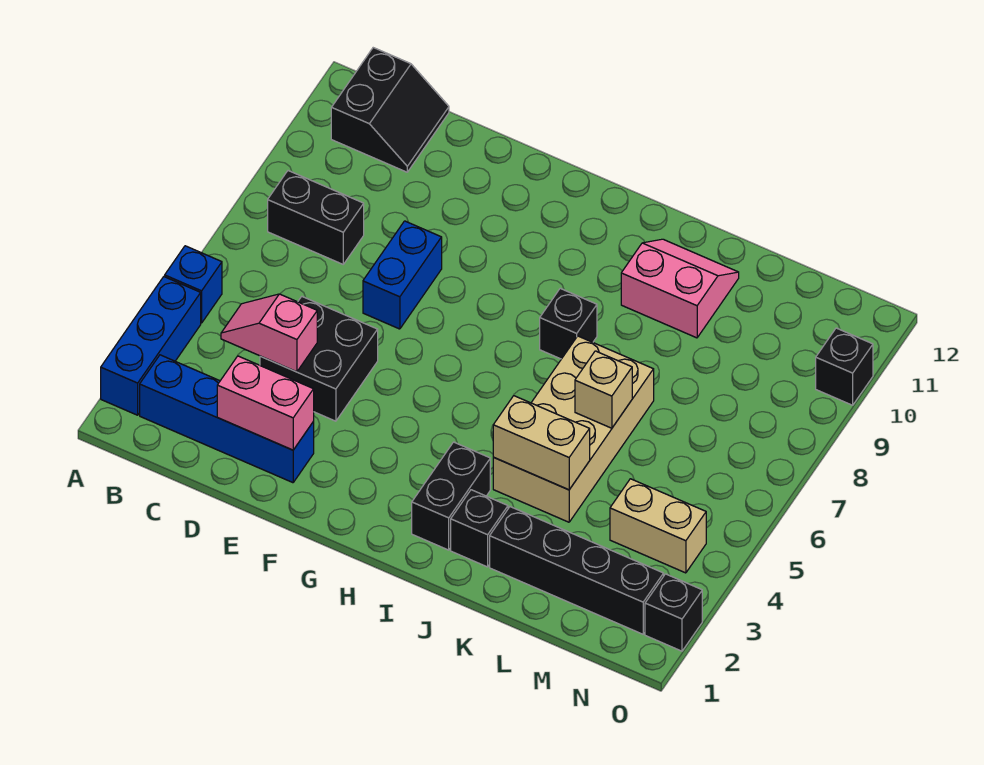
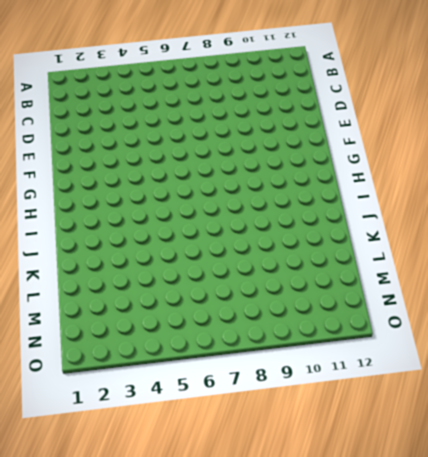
none -> blue 1x3 brick [101,277,201,415]
none -> blue 1x1 brick [165,246,222,323]
none -> blue 1x4 brick [140,355,314,483]

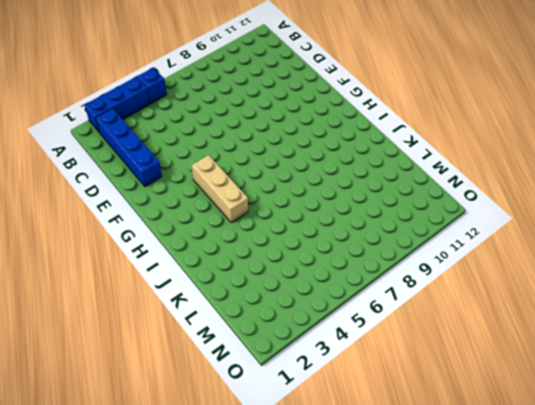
tan 1x3 brick [192,155,248,223] -> none
none -> black 1x2 brick [268,171,364,264]
none -> black 2x2 slope [331,48,449,172]
none -> black 2x2 brick [260,297,378,421]

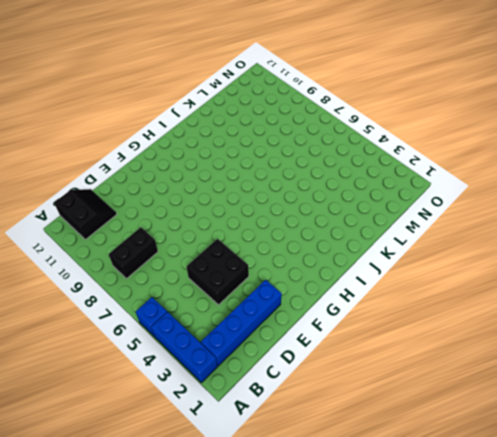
none -> blue 1x2 brick [363,221,442,329]
none -> black 1x2 brick [412,442,490,550]
none -> black 1x1 brick [540,288,597,359]

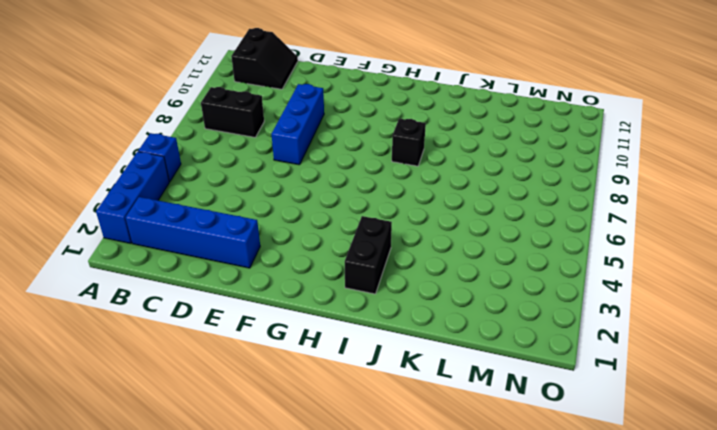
blue 1x3 brick [272,84,324,165] -> blue 1x2 brick [363,221,442,329]
none -> black 2x2 brick [260,297,378,421]
none -> black 1x1 brick [451,490,508,567]
none -> tan 2x4 brick [493,336,654,522]

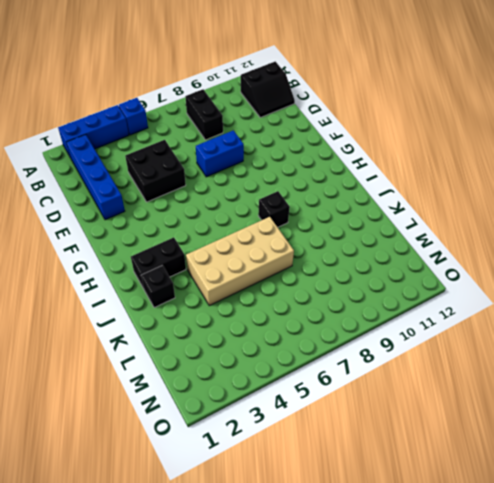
none -> pink 2x2 slope [621,239,739,338]
none -> black 1x4 brick [490,507,664,634]
none -> tan 1x2 brick [610,479,706,573]

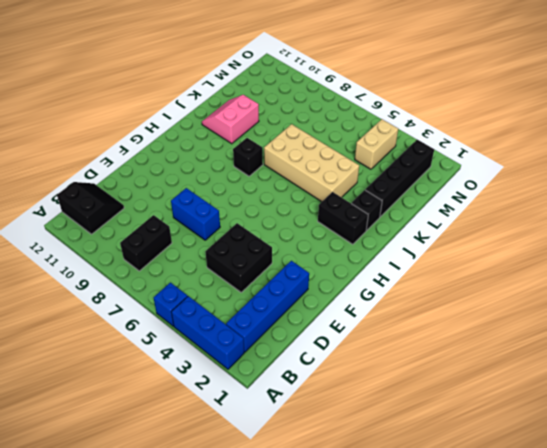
none -> black 1x1 brick [645,574,702,651]
none -> black 1x1 brick [816,328,873,405]
none -> pink 1x2 slope [221,294,317,372]

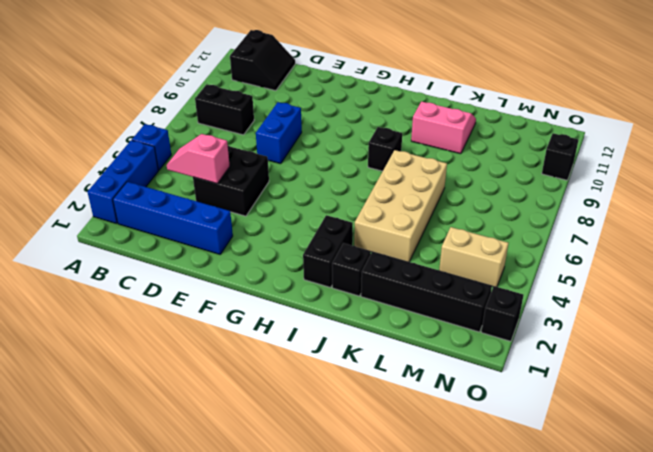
none -> pink 1x2 brick [217,356,314,450]
none -> tan 1x2 brick [493,396,590,490]
none -> tan 1x1 brick [575,351,632,428]

